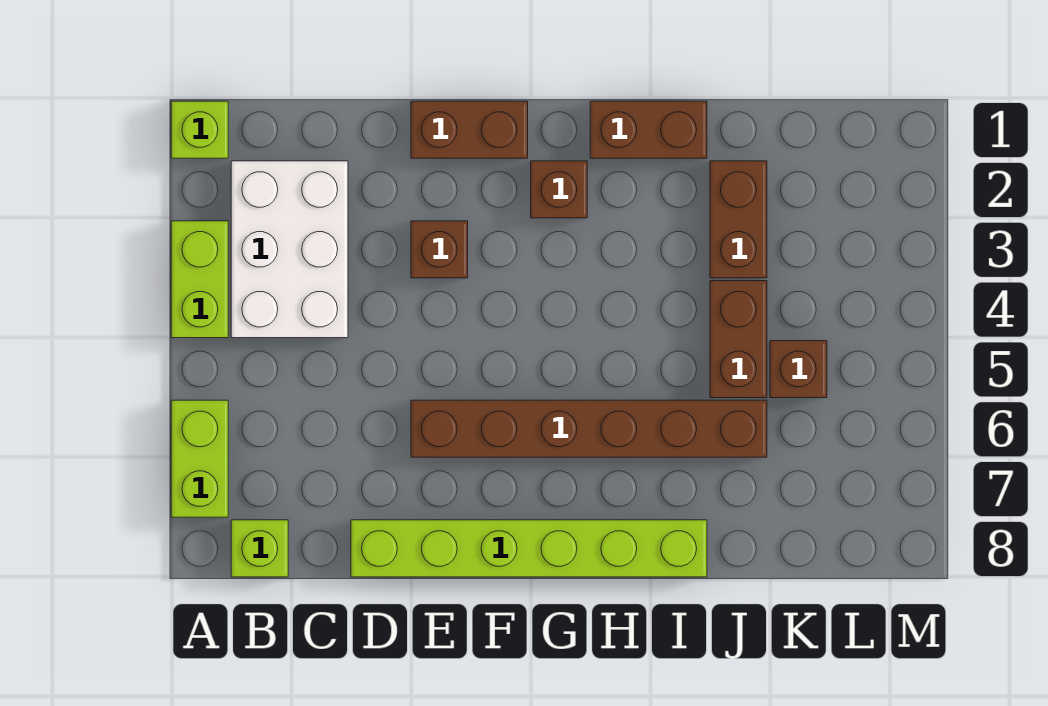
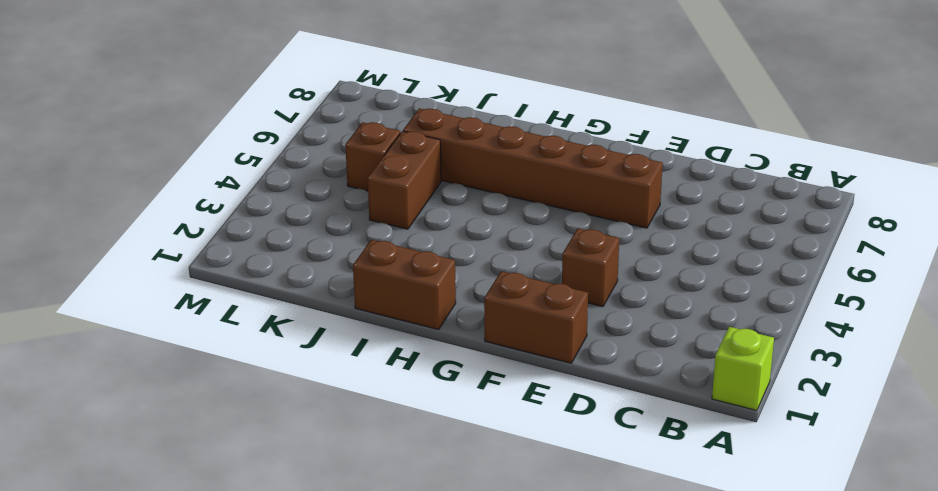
none -> lime 1x2 brick [171,221,228,338]
none -> lime 1x2 brick [171,400,228,517]
none -> white 2x3 brick [231,161,348,338]

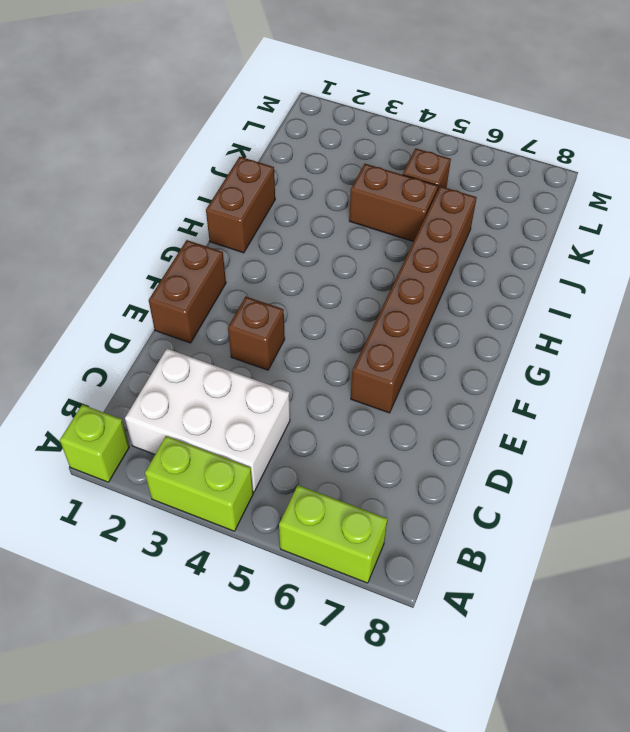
none -> lime 1x1 brick [231,520,288,577]
none -> lime 1x6 brick [351,520,707,577]
none -> brown 1x1 brick [531,161,587,218]

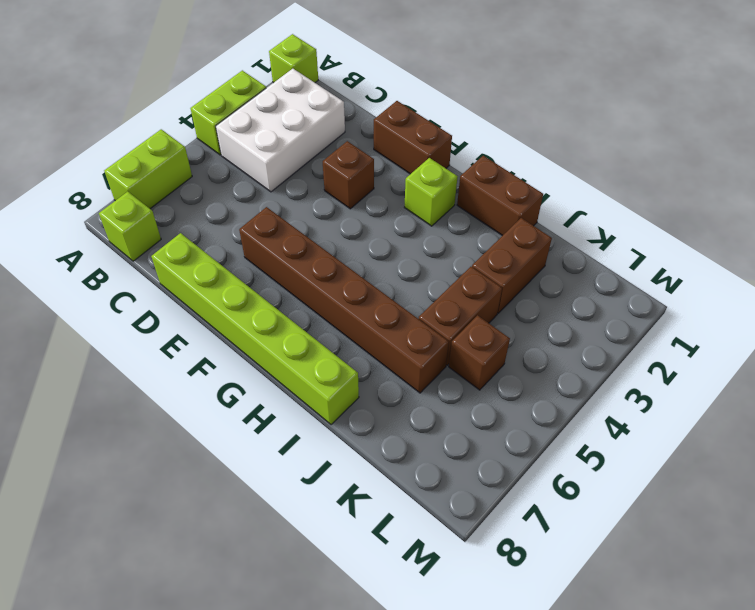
lime 1x1 brick [404,158,458,226] -> brown 1x1 brick [531,161,587,218]

